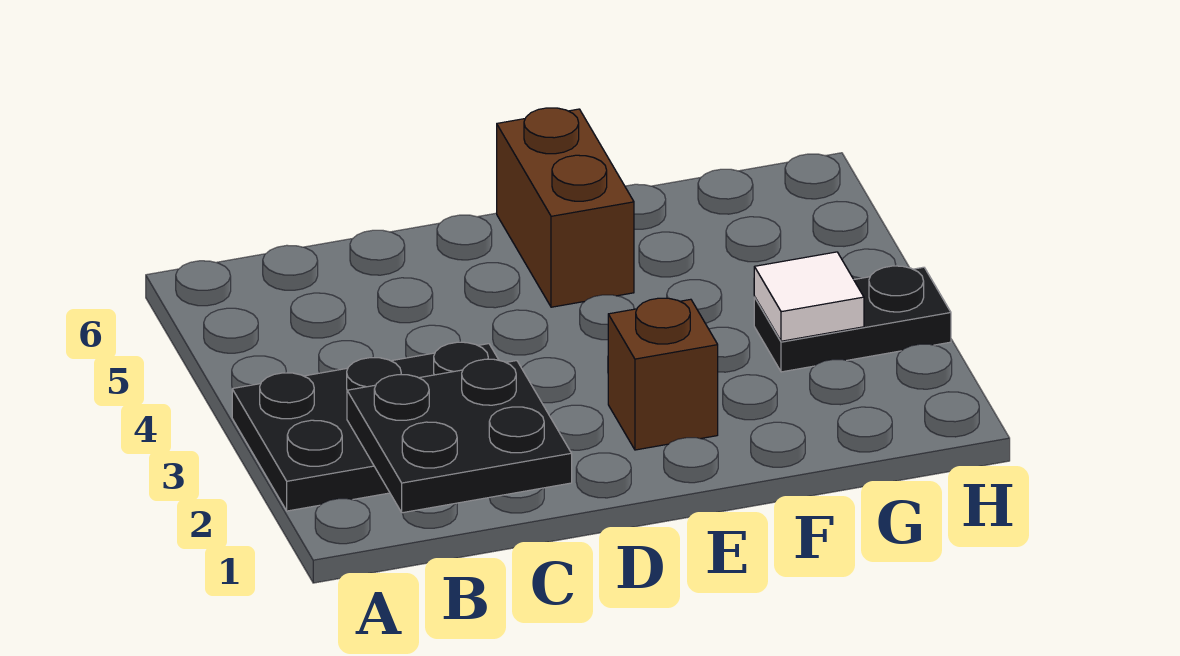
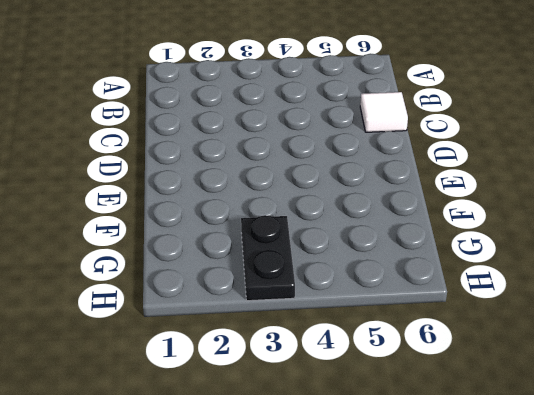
white 1x1 tile [360,92,408,132] -> white 1x1 tile moved to [754,252,864,341]
none -> black 2x3 plate [232,342,499,511]
none -> brown 1x1 brick [608,298,718,450]

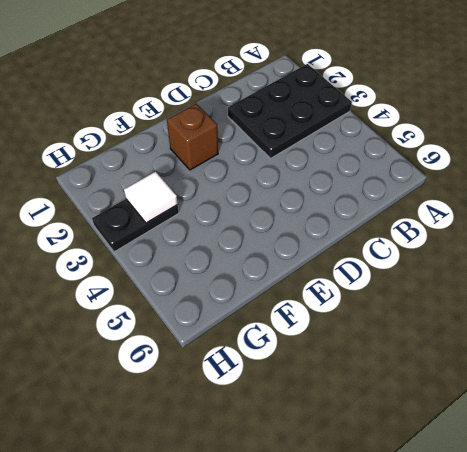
none -> brown 1x2 brick [497,108,634,307]
none -> black 2x2 plate [347,359,572,513]

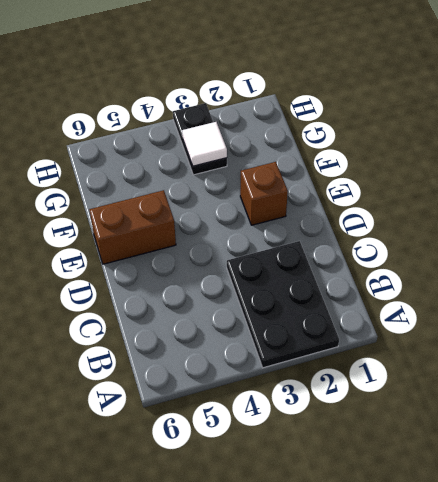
none -> black 2x2 plate [347,359,572,513]

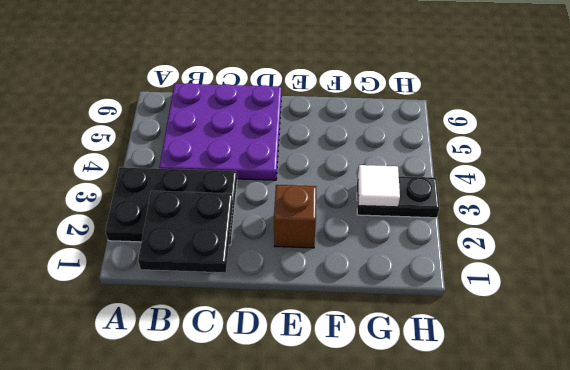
purple 3x3 plate [159,83,281,180] -> none
none -> brown 1x2 brick [497,108,634,307]

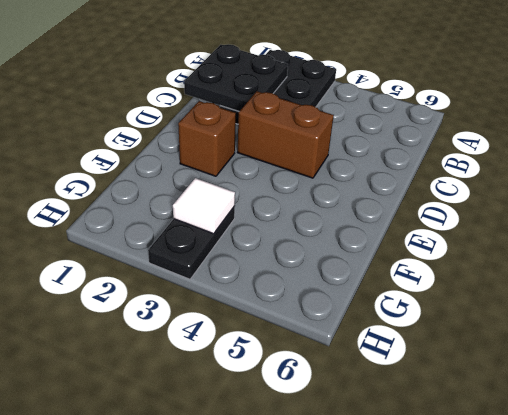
brown 1x2 brick [237,91,334,178] -> brown 1x2 brick moved to [497,108,634,307]

